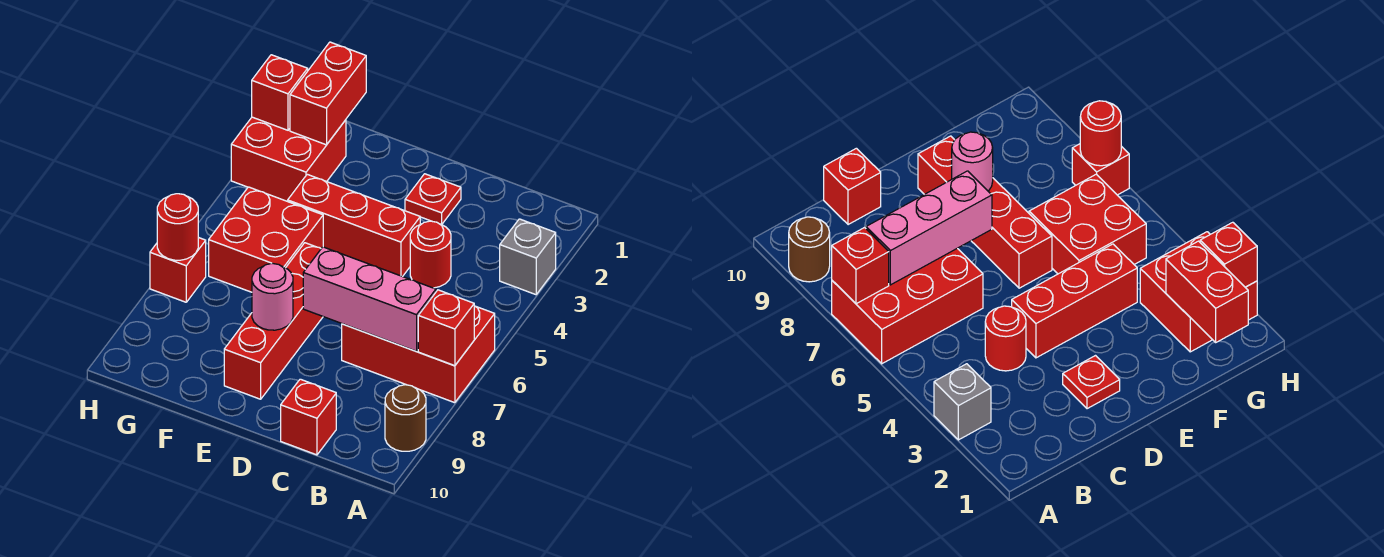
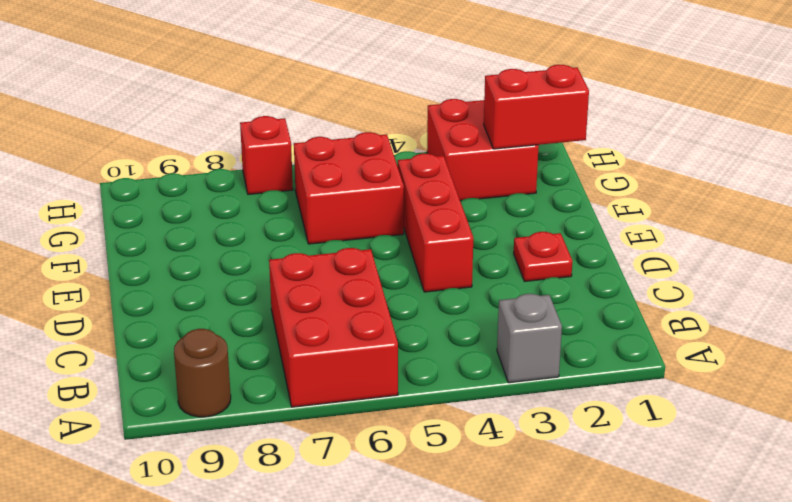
none -> red 1x1 round brick [410,221,451,288]
none -> red 1x1 brick [281,379,336,455]
none -> red 1x4 brick [224,243,323,399]

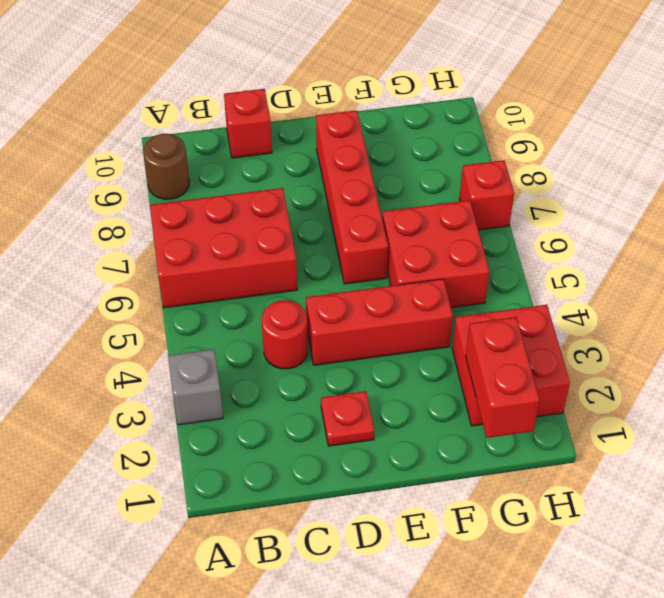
none -> red 1x1 brick [418,290,474,366]
none -> pink 1x3 brick [303,247,436,351]
none -> pink 1x1 round brick [252,263,293,330]

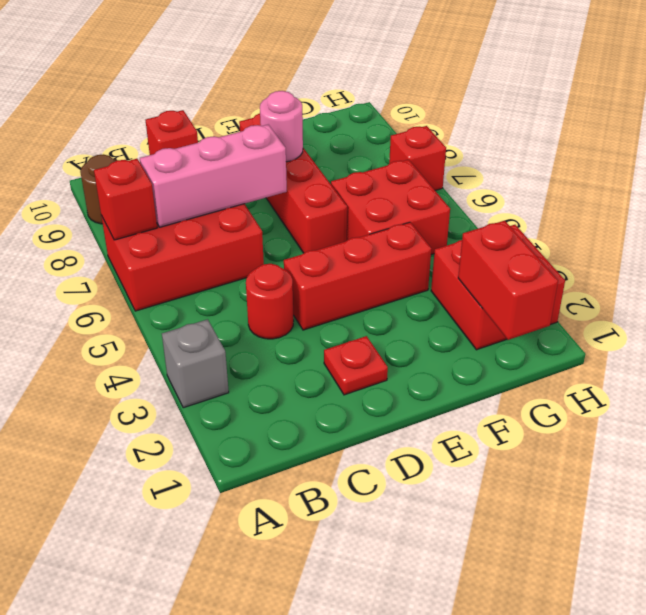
none -> red 1x1 brick [252,55,308,130]
none -> red 1x1 round brick [157,194,198,260]

